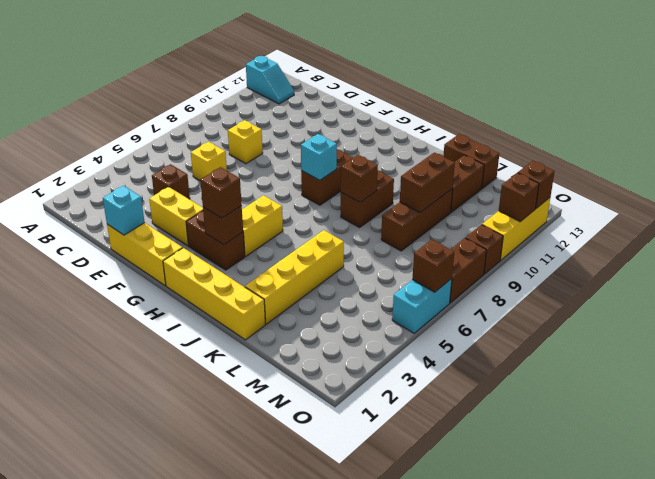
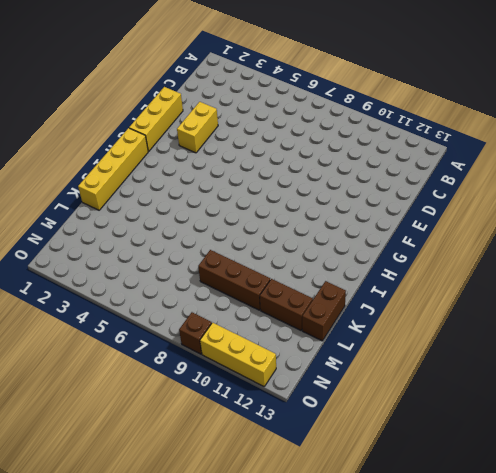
none -> cyan 1x2 slope [246,56,294,104]
none -> brown 1x1 brick [152,164,190,199]
none -> yellow 1x1 brick [191,142,227,181]

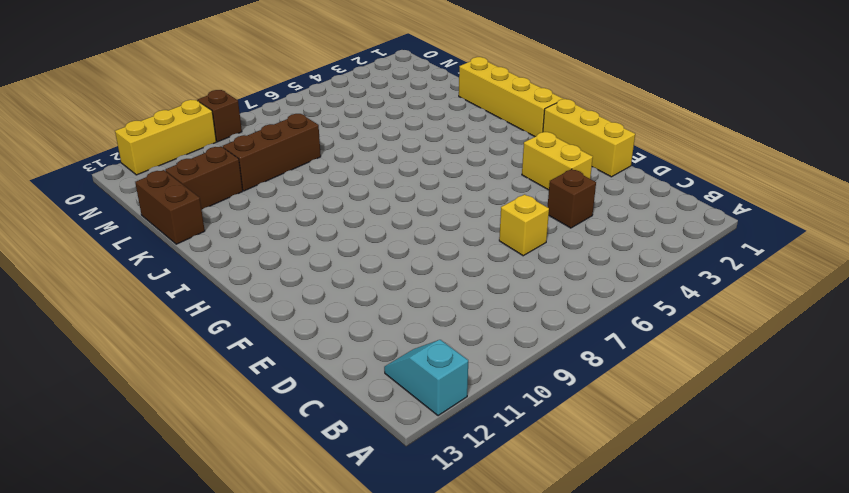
none -> yellow 1x1 brick [228,120,263,164]
none -> brown 1x2 brick [186,211,245,270]
none -> yellow 1x2 brick [242,195,283,256]

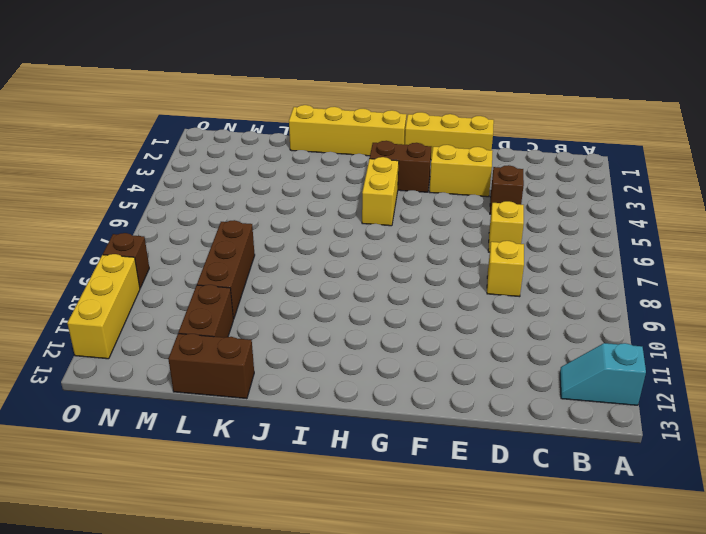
none -> brown 1x2 brick [301,149,353,205]
none -> brown 1x2 brick [341,170,394,228]
none -> yellow 1x4 brick [245,230,344,324]

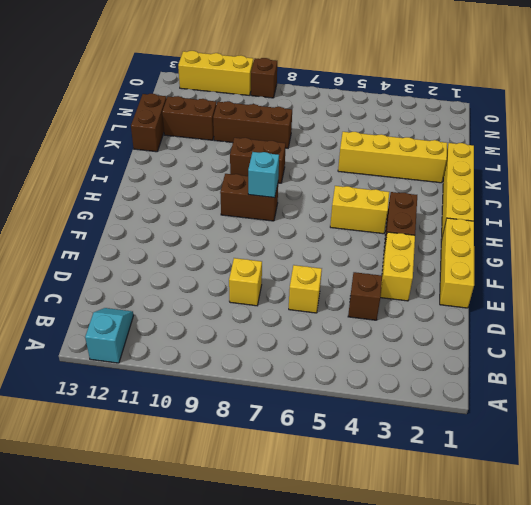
none -> cyan 1x2 brick [392,279,452,333]
none -> brown 1x2 brick [450,238,487,303]
none -> cyan 1x1 brick [103,186,145,235]

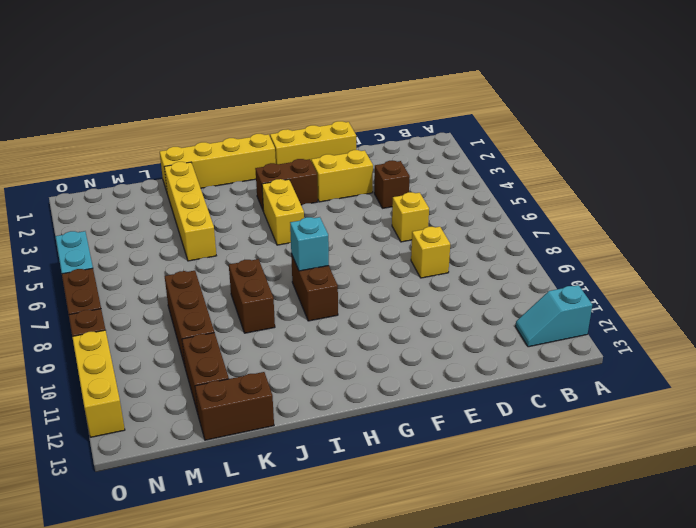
none -> cyan 1x1 brick [103,186,145,235]
none -> brown 1x1 brick [203,206,243,245]
none -> brown 1x1 brick [341,155,378,202]

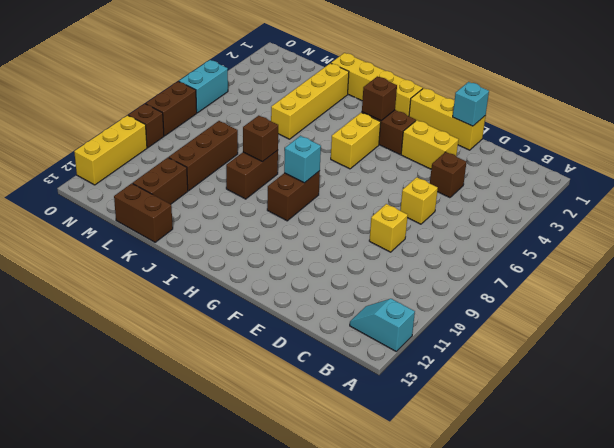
none -> brown 1x2 brick [400,152,455,212]
none -> brown 1x1 brick [412,240,454,292]
none -> brown 1x1 brick [499,173,539,222]

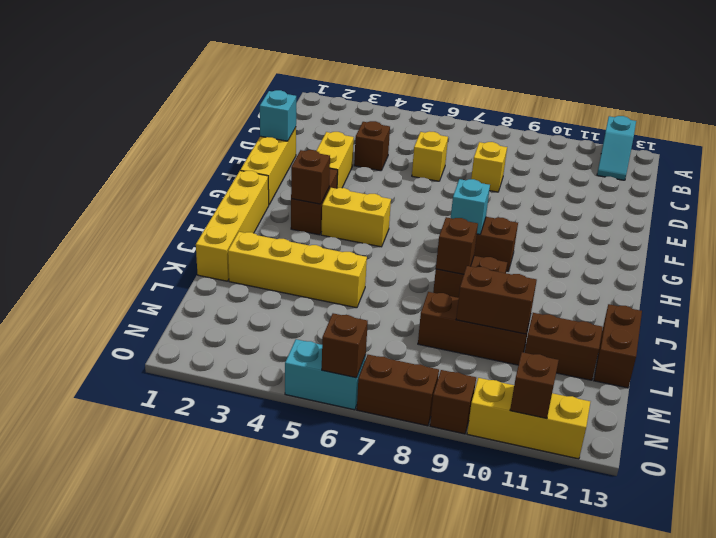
none -> brown 1x1 brick [518,161,555,209]
none -> brown 1x1 brick [200,167,242,218]

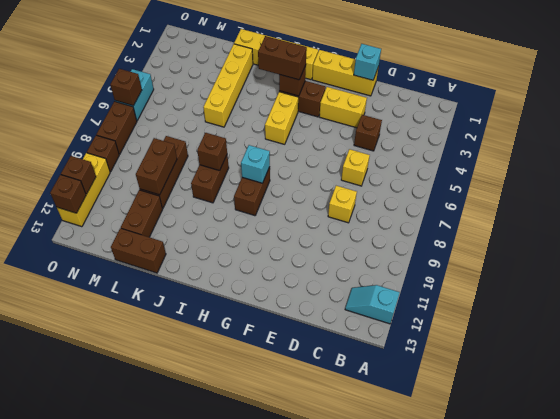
brown 1x2 brick [258,36,307,80] -> brown 1x1 brick [200,167,242,218]

